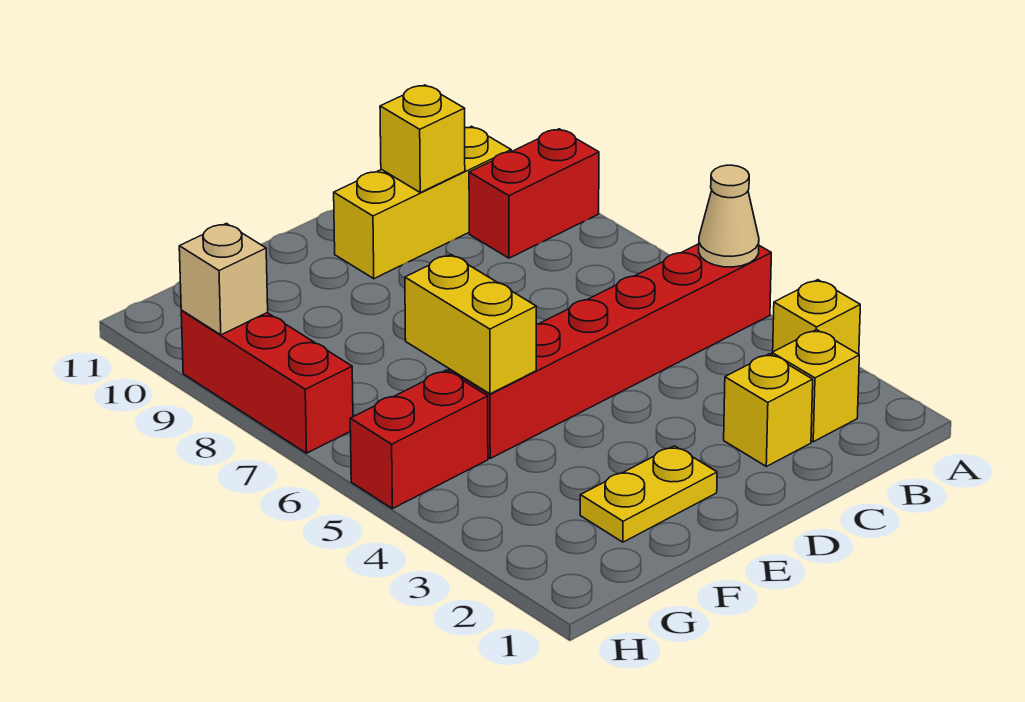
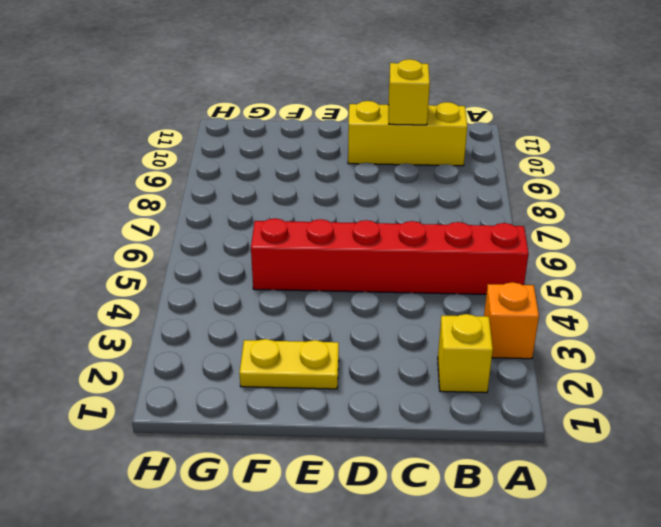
orange 1x1 brick [484,282,539,359] -> yellow 1x1 brick [773,280,860,354]
none -> red 1x2 brick [469,129,599,258]
none -> yellow 1x1 brick [724,354,813,466]
none -> red 1x2 brick [350,370,488,509]

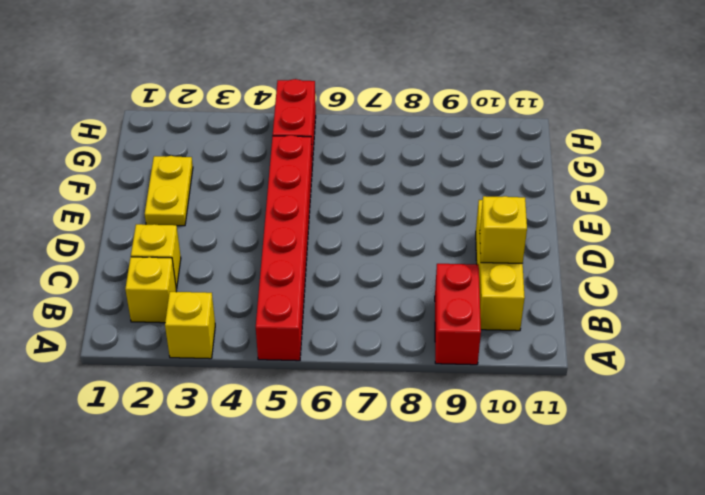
none -> red 1x3 brick [181,311,353,453]
none -> tan 1x1 cone [699,165,759,267]
none -> yellow 1x2 brick [405,255,536,394]

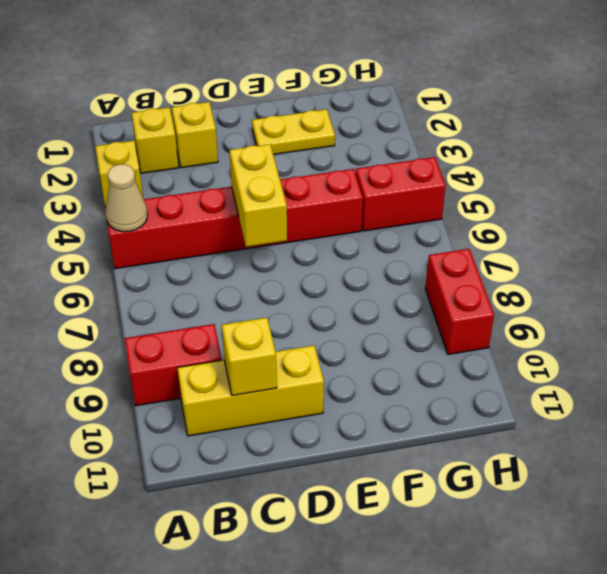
yellow 1x2 brick [230,144,287,247] -> yellow 1x2 brick moved to [405,255,536,394]
red 1x2 brick [425,249,494,354] -> red 1x3 brick [181,311,353,453]
none -> tan 1x1 brick [179,223,268,335]

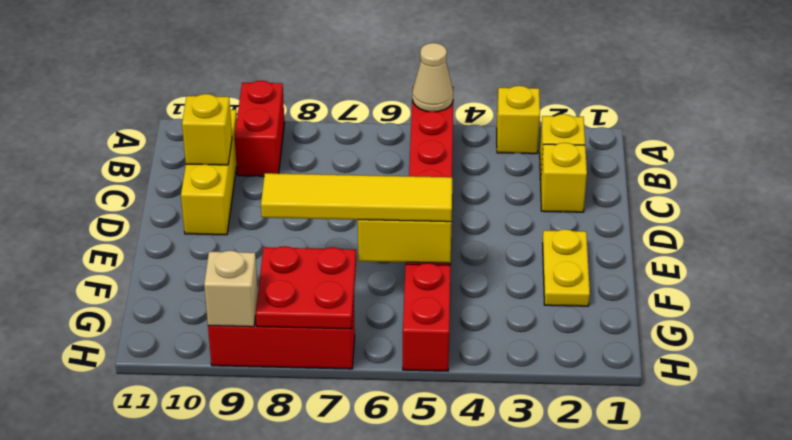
yellow 1x4 tile [261,173,452,222] -> none
red 2x2 plate [256,246,356,329] -> none

